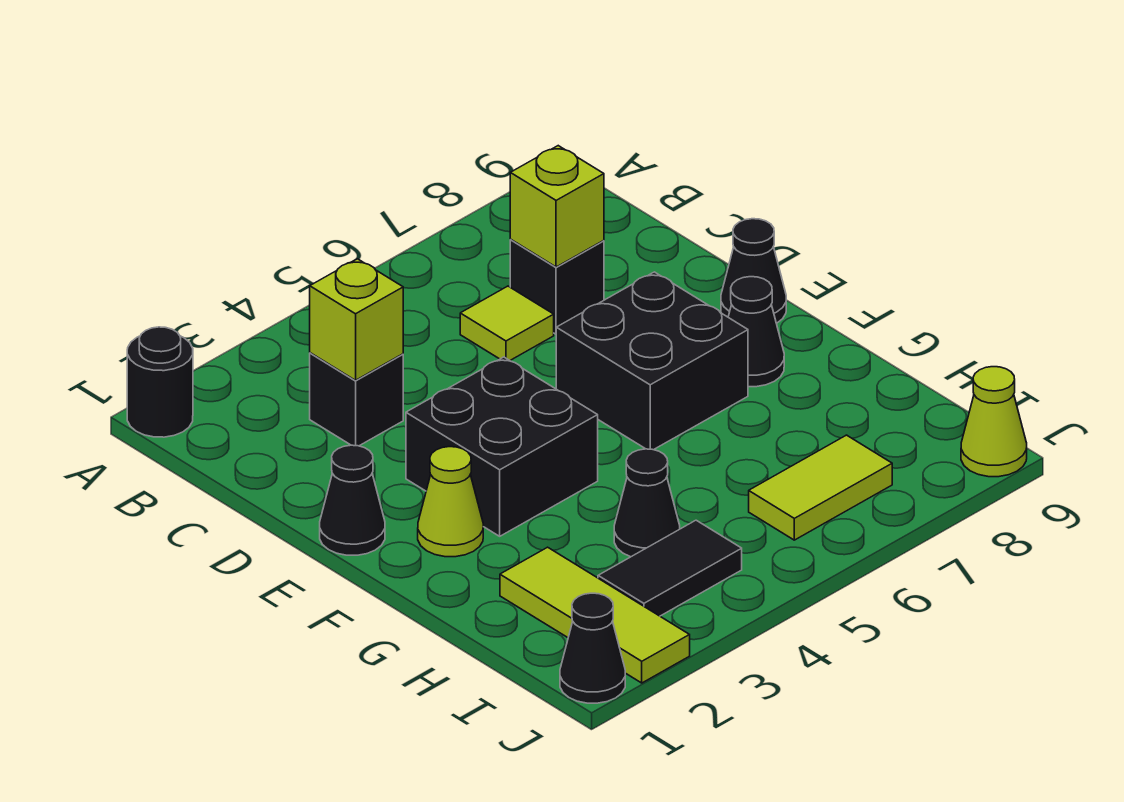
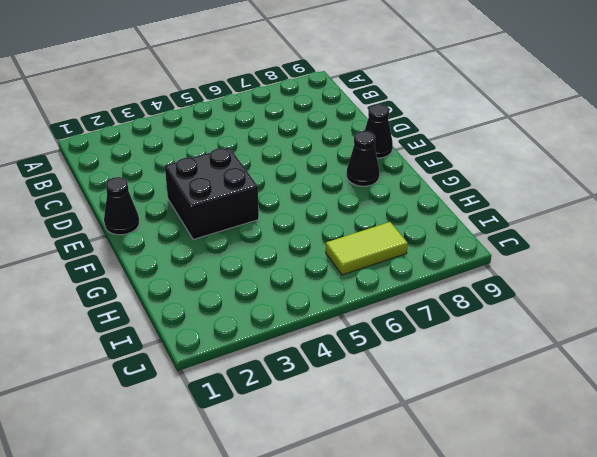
none -> black 1x1 round brick [127,327,193,437]
none -> black 1x1 brick [310,353,403,446]
none -> lime 1x1 tile [460,286,554,360]

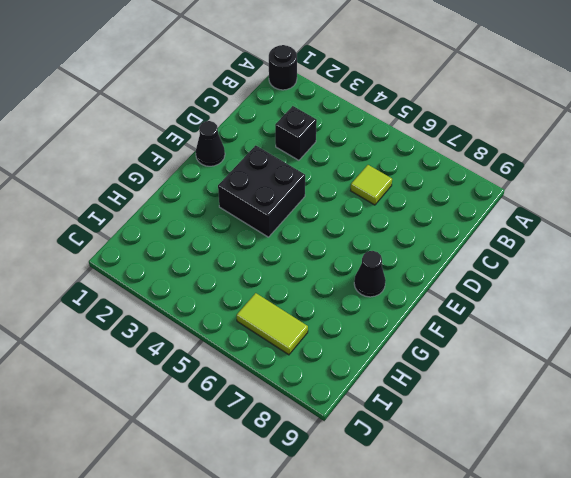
none -> black 1x1 brick [510,240,604,334]
none -> black 2x2 brick [556,272,748,450]
none -> black 1x1 cone [721,219,786,323]

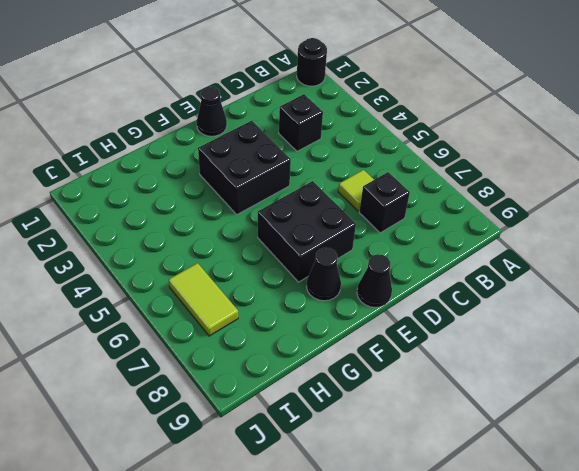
none -> lime 1x1 cone [418,447,483,557]
none -> lime 1x3 tile [500,547,690,683]
none -> black 1x1 cone [614,449,680,557]

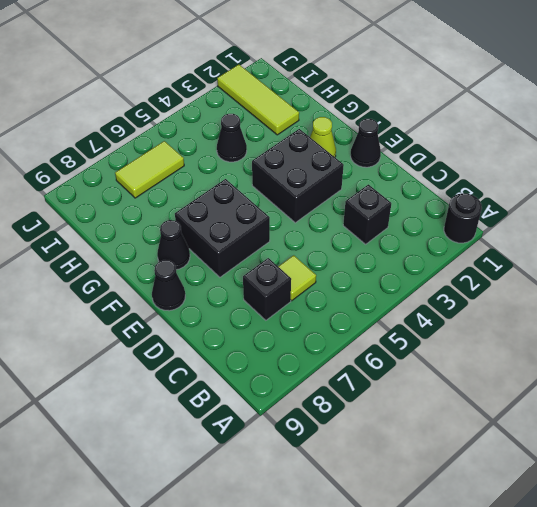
none -> black 1x2 tile [598,520,742,616]
none -> black 1x1 cone [560,593,625,703]
none -> lime 1x1 cone [961,367,1027,477]

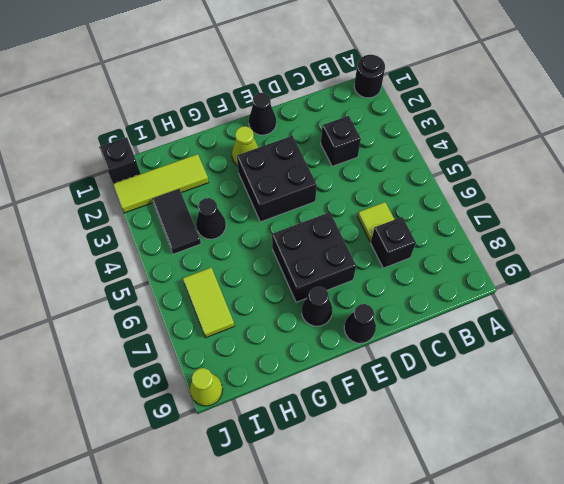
black 1x1 brick [99,137,141,184] -> black 1x1 cone [560,593,625,703]
none -> lime 1x1 brick [310,259,403,380]
none -> lime 1x1 brick [510,146,604,267]

